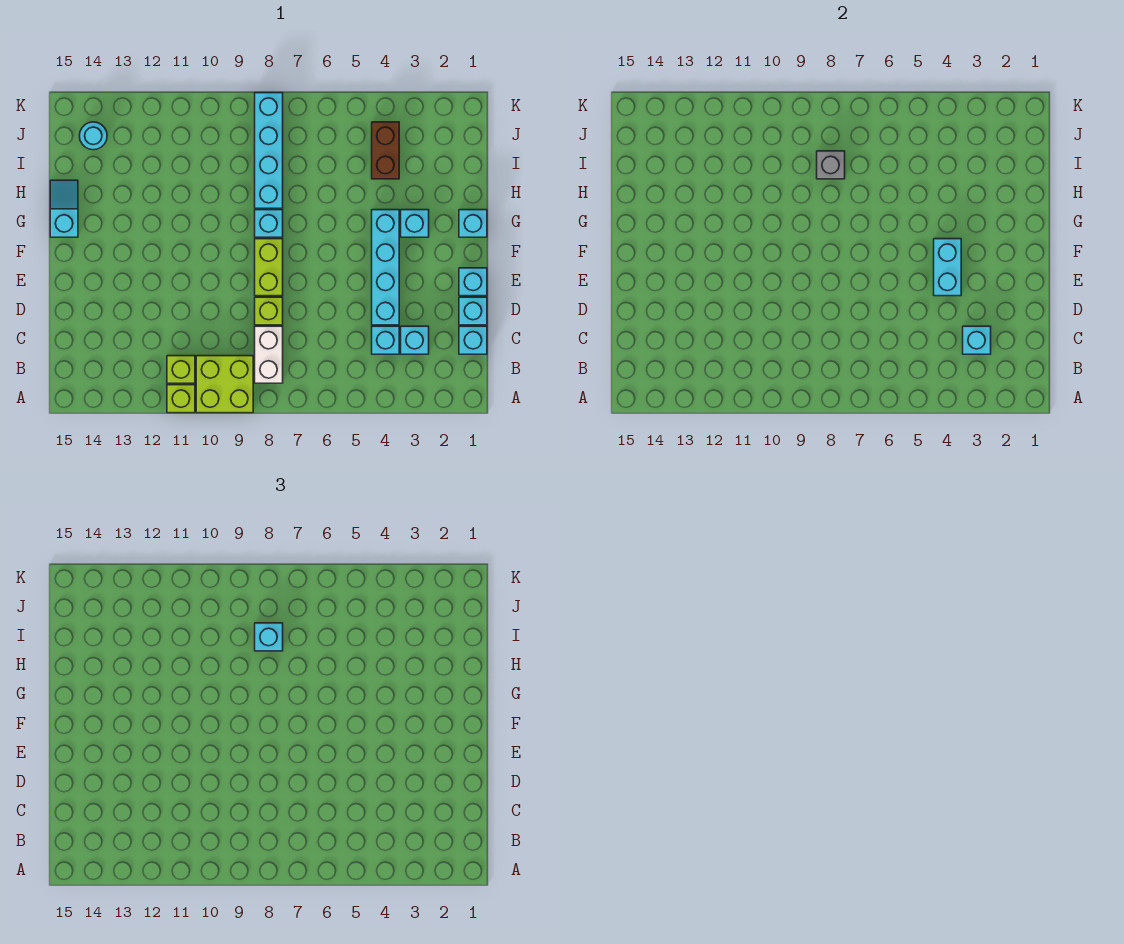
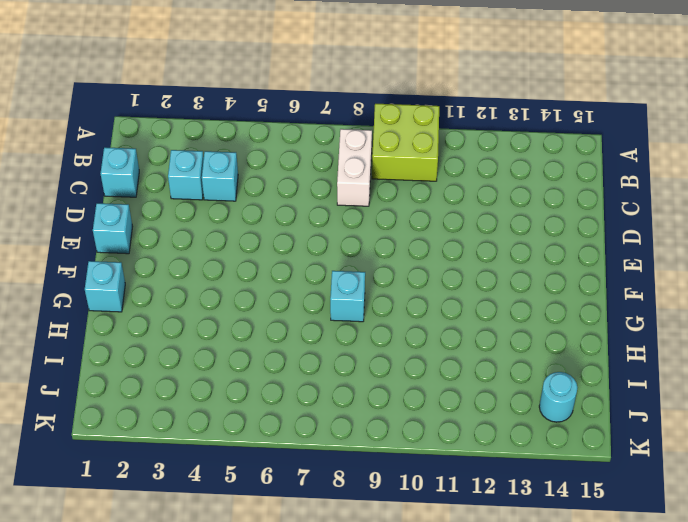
none -> lime 1x1 brick [167,385,195,413]
none -> lime 1x1 brick [167,356,195,383]
none -> cyan 1x1 brick [459,297,487,325]

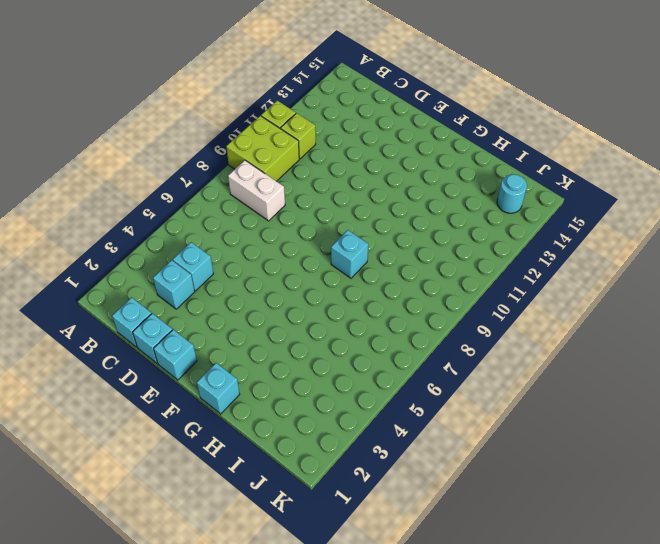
none -> cyan 1x4 brick [372,210,399,325]
none -> lime 1x1 brick [255,297,283,325]
none -> lime 1x2 brick [255,239,283,296]

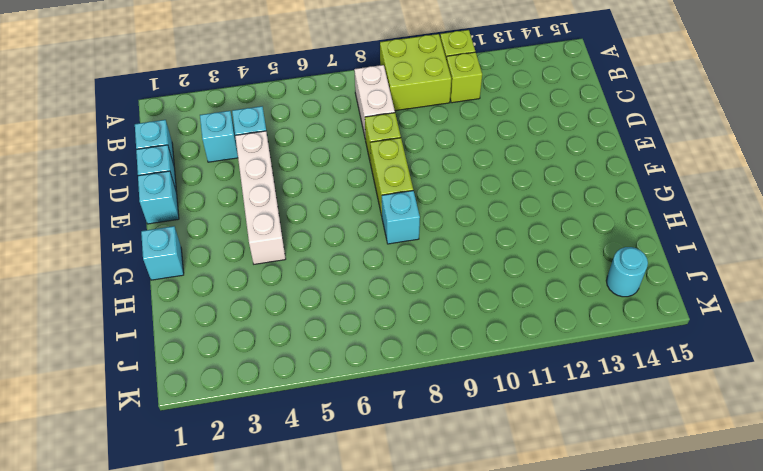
white 1x4 brick [235,131,286,264] -> cyan 1x4 brick [372,210,399,325]
none -> cyan 1x1 brick [401,210,429,237]
none -> cyan 1x2 slope [50,180,78,237]
none -> cyan 1x4 brick [255,93,283,208]

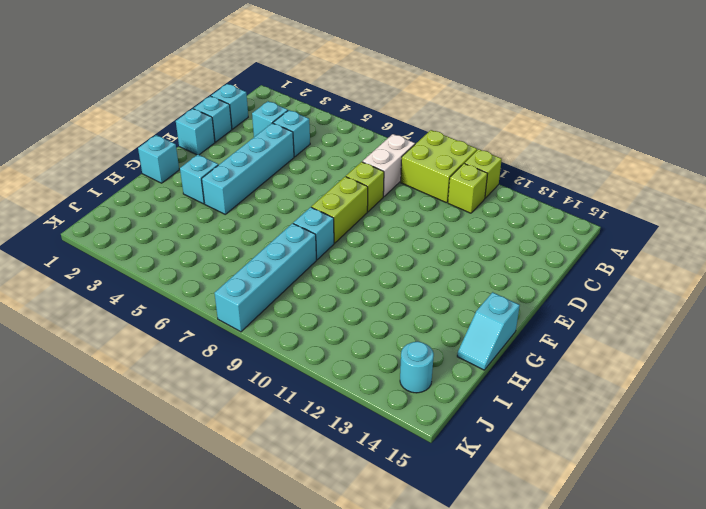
none -> brown 1x2 brick [372,122,399,179]
none -> cyan 1x1 brick [963,326,991,354]
none -> cyan 1x2 brick [934,239,961,296]

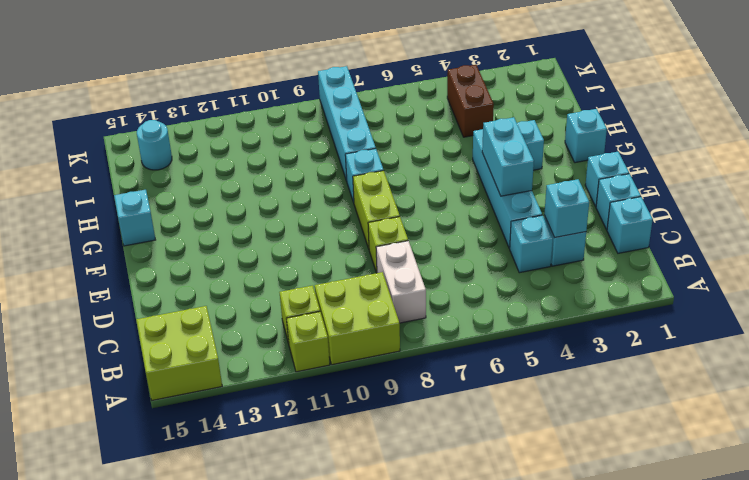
lime 2x2 brick [136,306,222,400] -> none
none -> grey 1x1 brick [817,151,845,179]
none -> cyan 1x1 brick [255,623,283,651]

